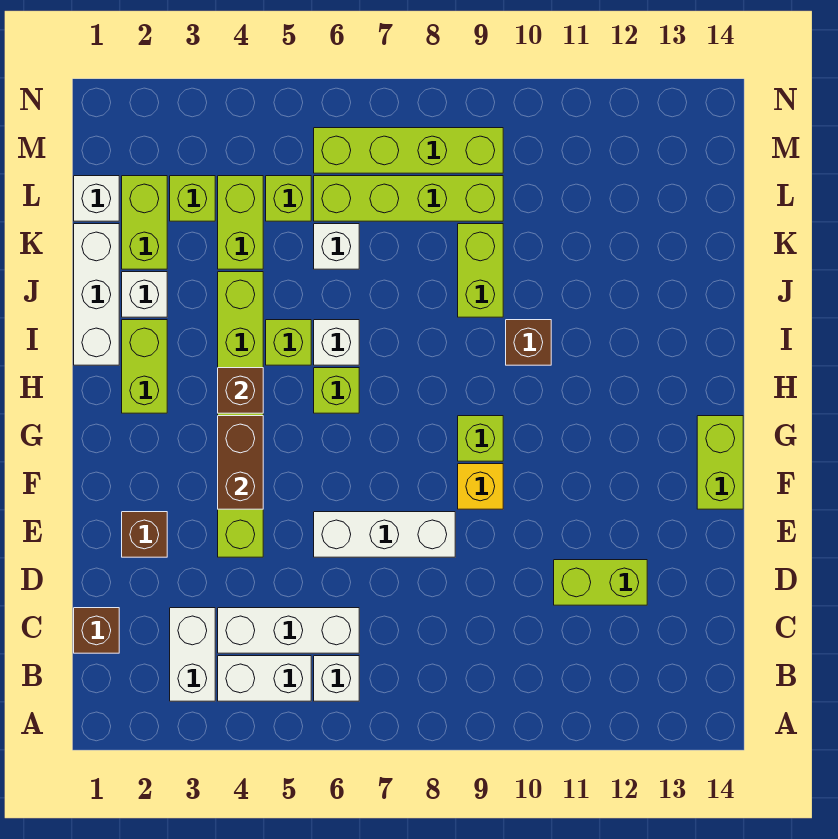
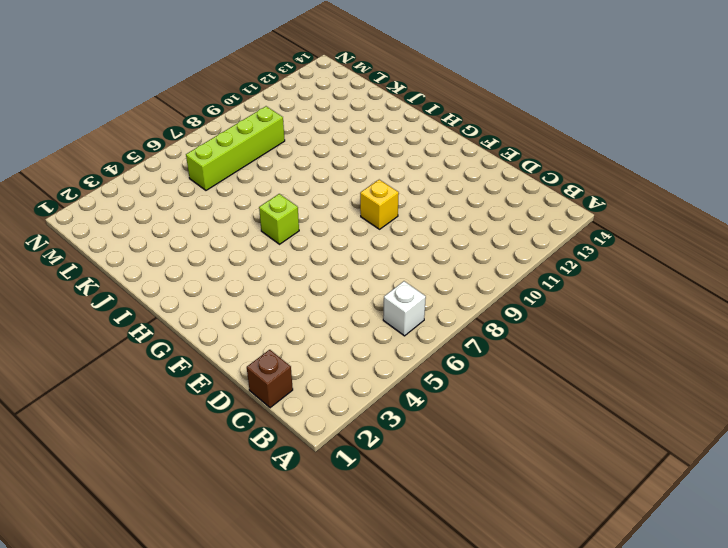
none -> white 1x2 brick [170,608,215,701]
none -> white 1x2 brick [218,656,311,701]
none -> white 1x3 brick [218,608,359,653]
none -> lime 1x2 brick [554,560,647,605]

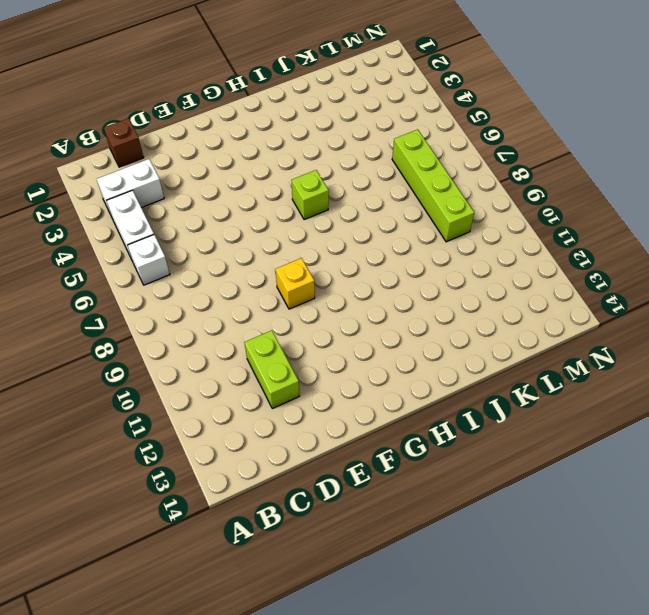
none -> white 1x3 brick [218,608,359,653]
none -> brown 1x1 brick [122,512,167,557]
none -> lime 1x6 brick [218,272,263,557]
none -> white 1x3 brick [314,512,455,557]

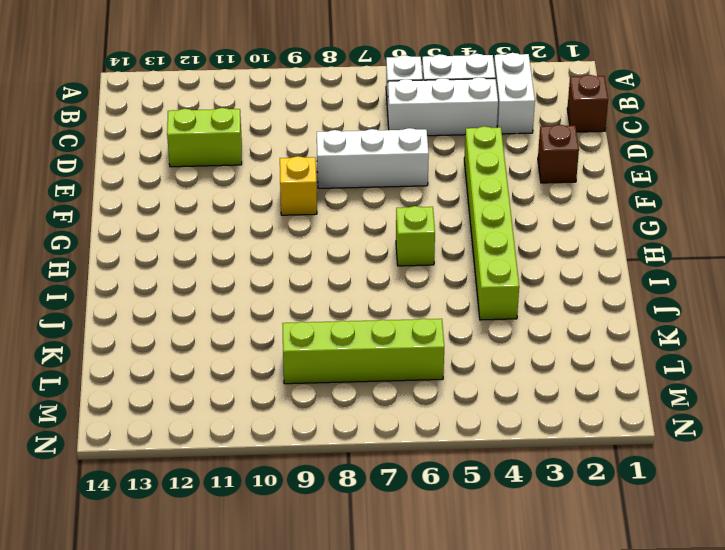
none -> lime 1x2 brick [697,416,743,509]
none -> lime 1x1 brick [458,416,503,461]
none -> lime 1x2 brick [122,320,167,413]
none -> white 1x3 brick [74,224,119,365]

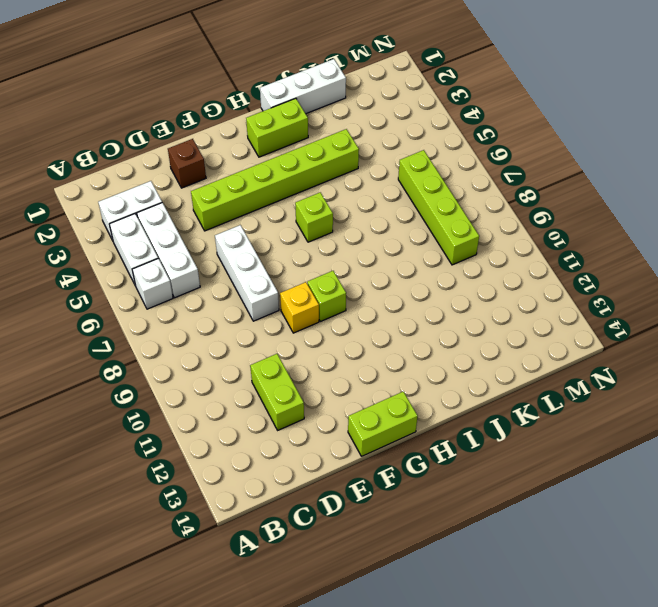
none -> brown 1x1 brick [74,608,119,653]
none -> lime 1x1 brick [266,320,311,365]
none -> white 1x1 brick [314,320,359,365]
none -> brown 1x1 brick [506,320,551,365]

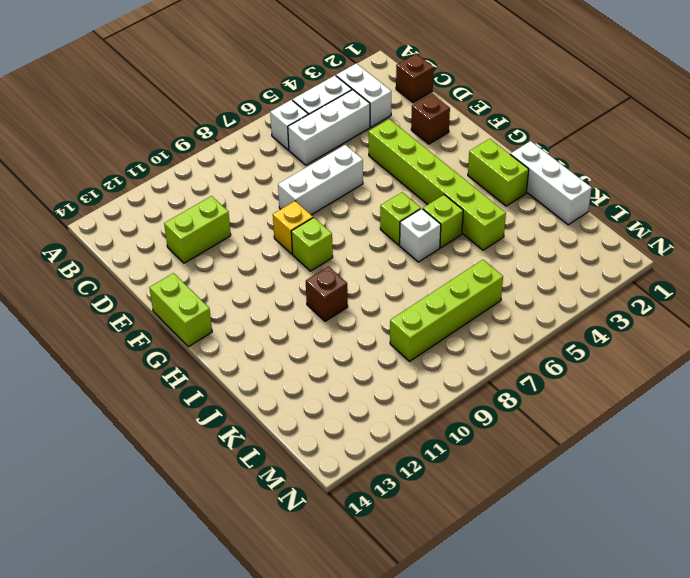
none -> white 1x1 brick [122,272,167,317]
none -> lime 1x2 brick [458,224,503,317]
none -> lime 1x2 brick [122,176,167,269]
none -> lime 1x2 brick [218,176,263,269]

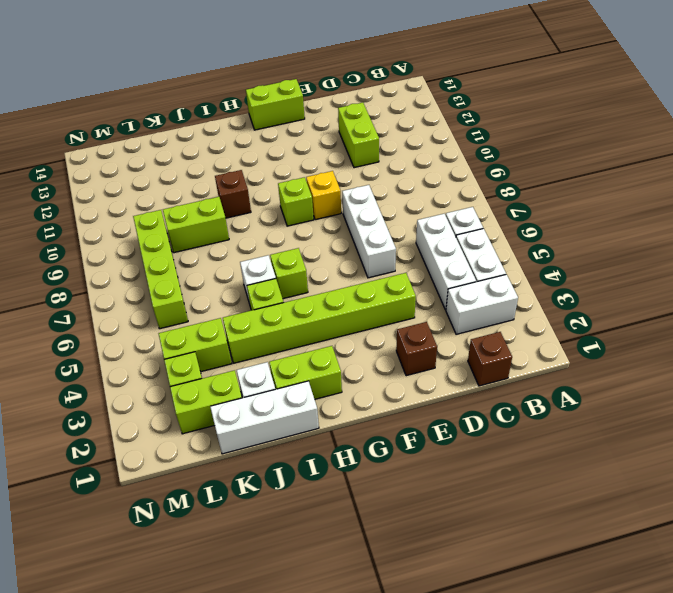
none -> white 1x1 brick [314,224,359,269]
none -> white 1x1 brick [74,176,119,221]
none -> lime 1x1 brick [266,176,311,221]
none -> lime 1x4 brick [314,128,503,173]

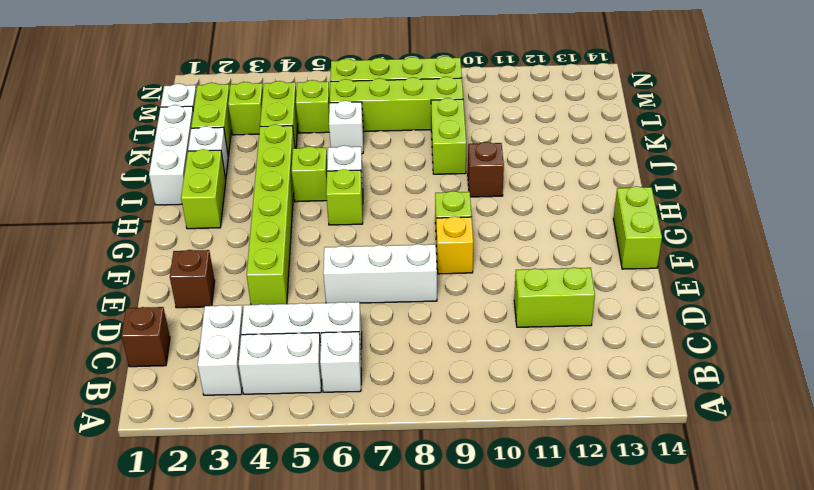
none -> brown 1x2 brick [218,416,263,509]
none -> brown 1x1 brick [218,368,263,413]

